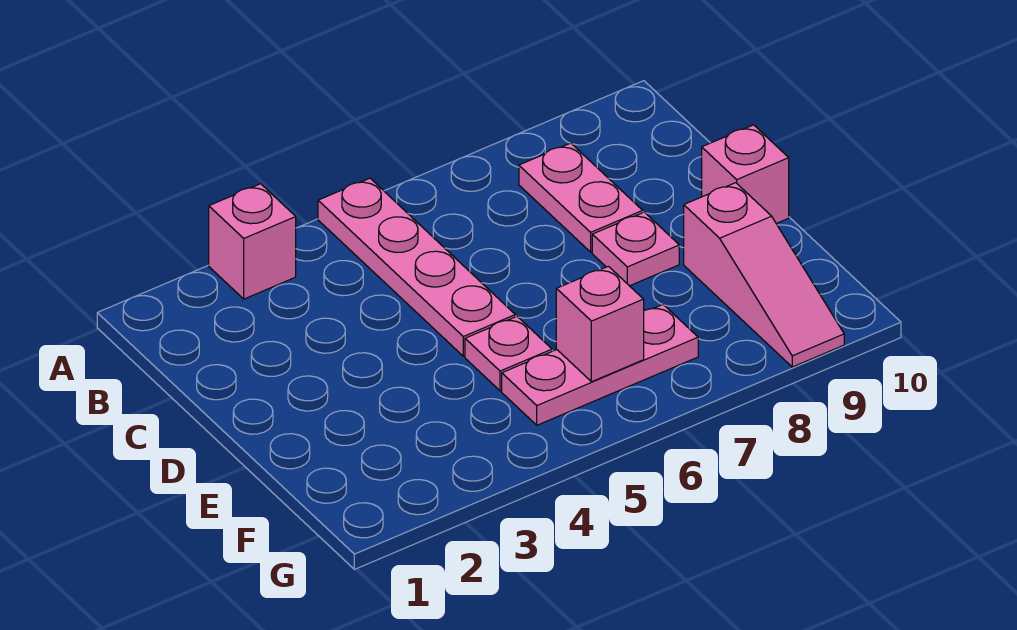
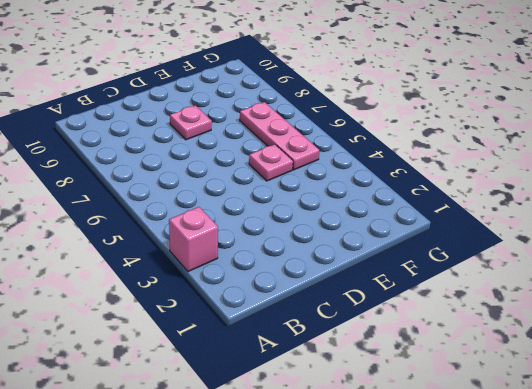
none -> pink 1x4 plate [318,178,515,356]
none -> pink 1x2 plate [519,143,643,252]

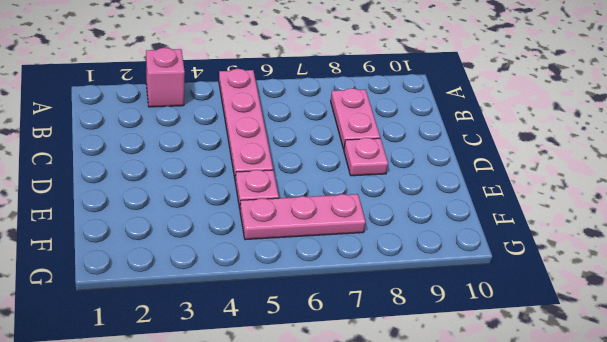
none -> pink 1x1 brick [702,125,789,224]
none -> pink 1x3 slope [684,183,844,367]

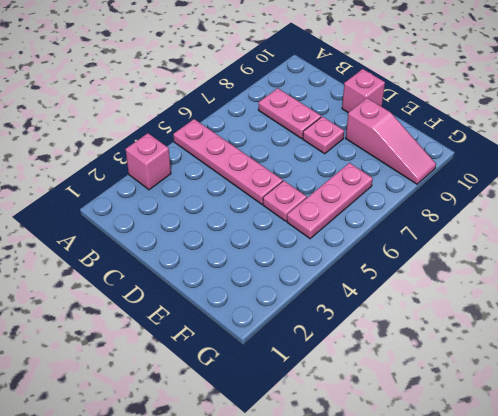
none -> pink 1x1 brick [556,266,644,382]

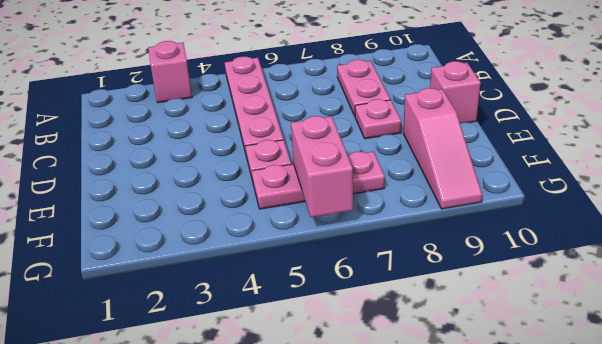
pink 1x2 brick [291,116,353,217] -> pink 1x1 brick [556,266,644,382]

